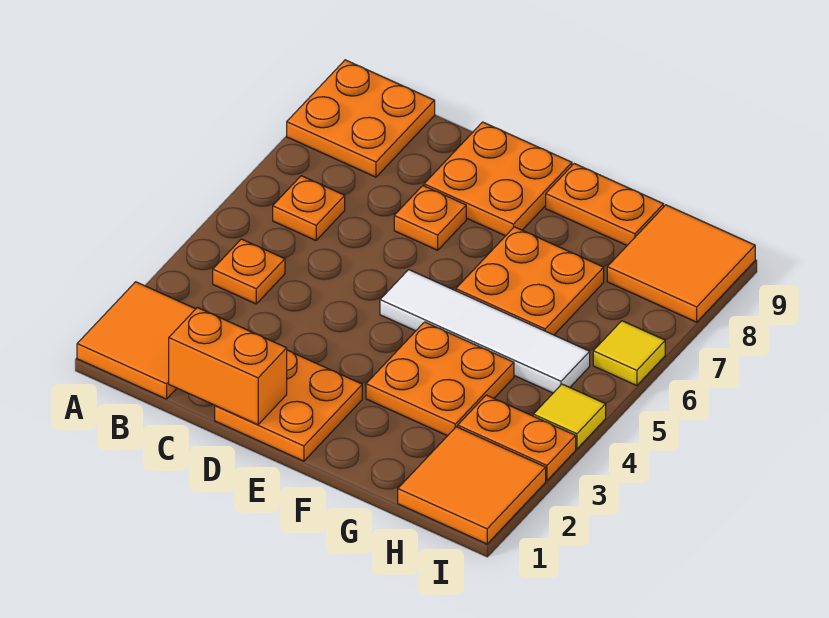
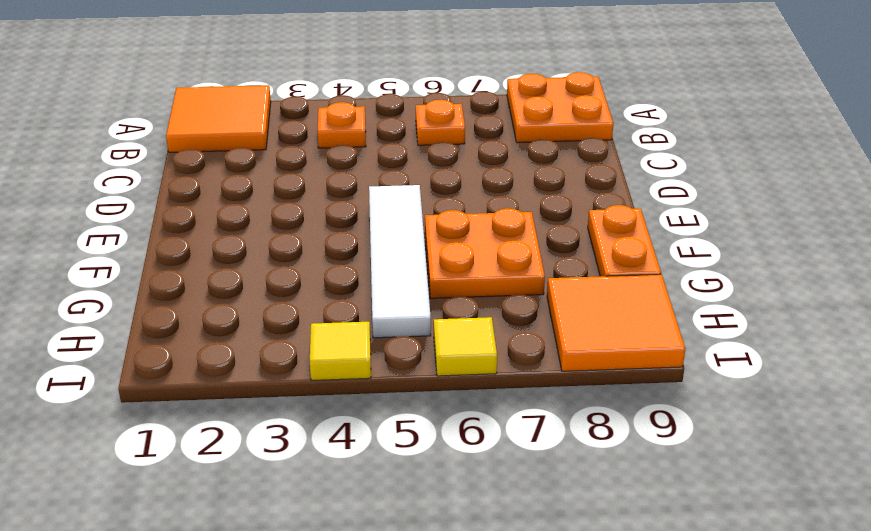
none -> orange 2x2 plate [215,350,362,461]
none -> orange 1x1 plate [394,186,466,250]
none -> orange 2x2 plate [424,122,572,236]

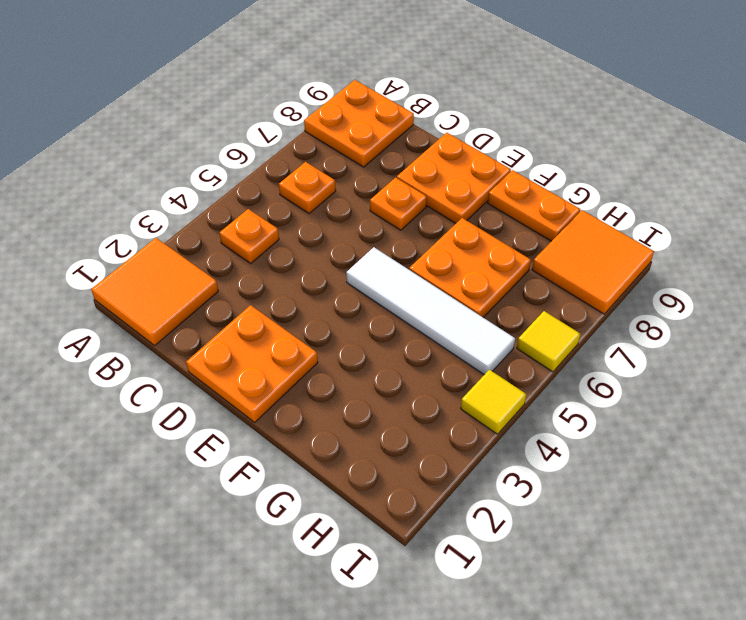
none -> orange 2x2 plate [366,322,514,436]
none -> orange 2x2 tile [398,427,546,544]
none -> orange 1x2 plate [458,395,576,481]

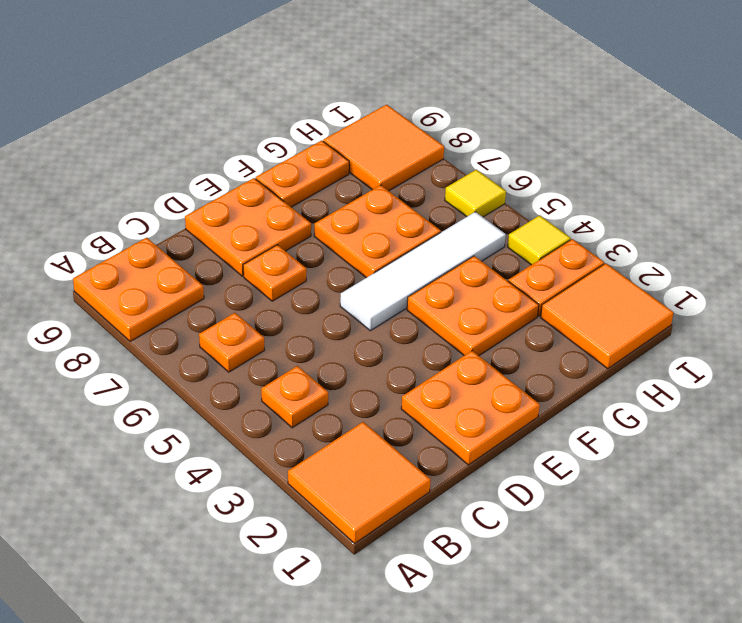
none -> orange 1x2 brick [169,307,287,425]

